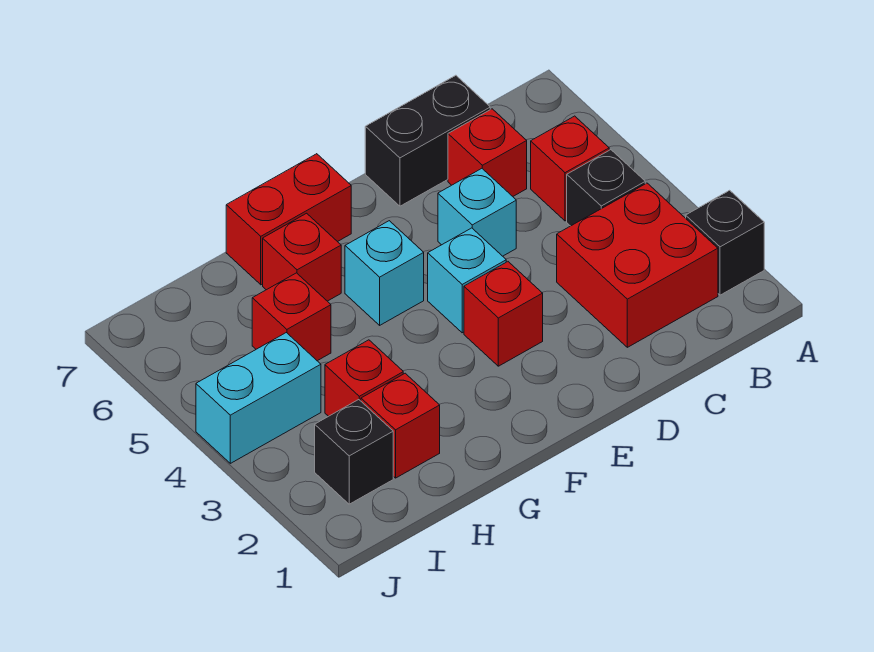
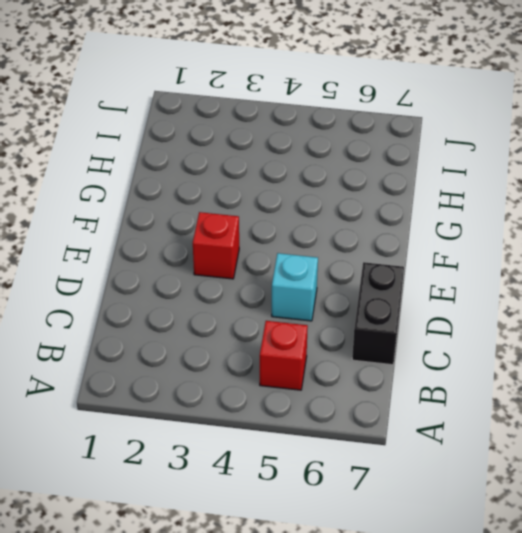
none -> black 1x1 brick [686,190,764,295]
none -> red 2x2 brick [557,183,718,347]
none -> black 1x1 brick [567,150,645,226]

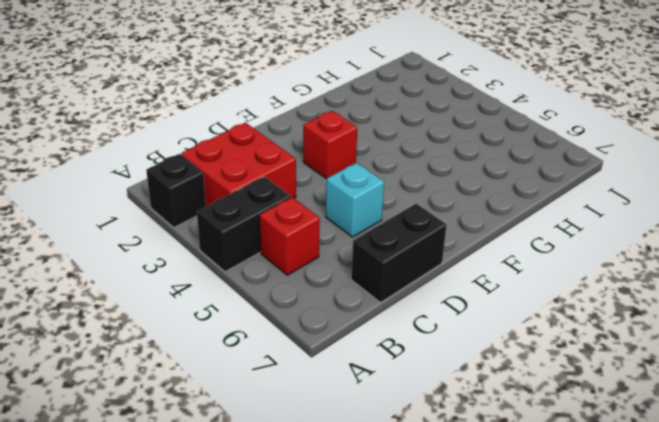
black 1x2 brick [197,177,291,272] -> black 1x1 brick [567,150,645,226]
none -> red 1x1 brick [448,109,527,196]
none -> cyan 1x1 brick [428,228,506,333]
none -> cyan 1x1 brick [345,221,424,325]

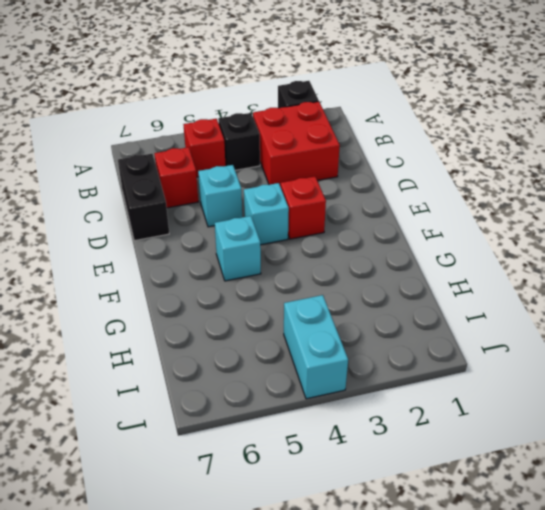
none -> red 1x2 brick [226,154,351,285]
none -> red 1x1 brick [263,213,341,301]
none -> red 1x1 brick [361,373,440,478]

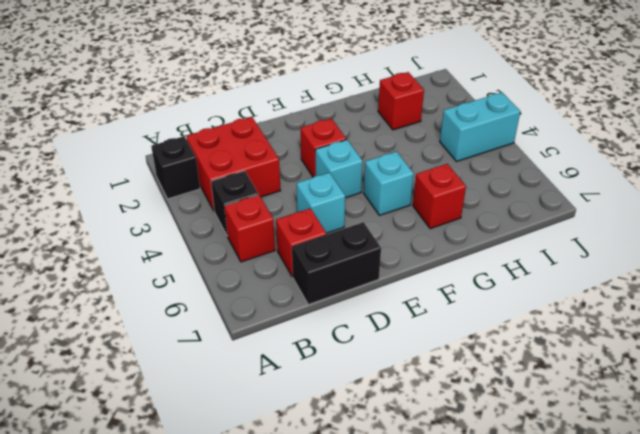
none -> red 1x2 brick [226,154,351,285]
none -> red 1x1 brick [325,340,403,416]
none -> red 1x1 brick [252,273,331,361]

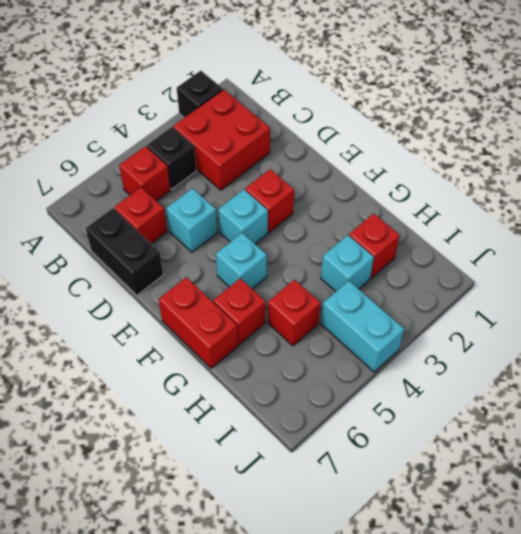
cyan 1x1 brick [321,235,374,291] -> red 1x1 brick [325,340,403,416]
none -> black 1x1 brick [315,400,393,504]

